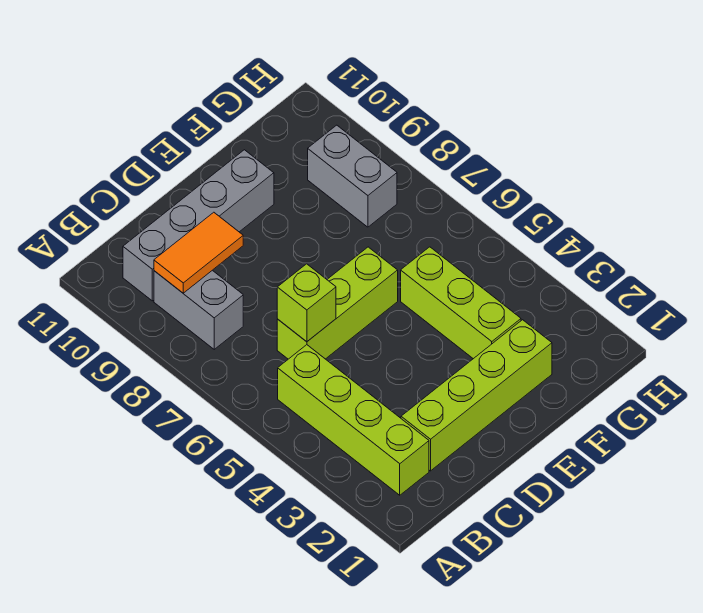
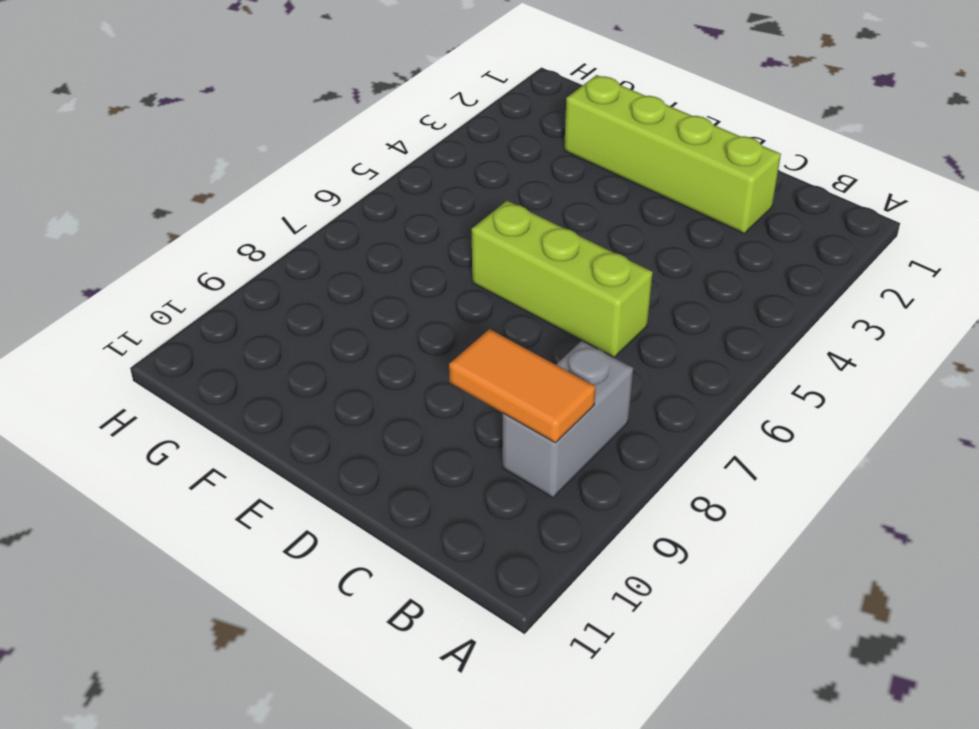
none -> lime 1x4 brick [278,345,429,495]
none -> grey 1x4 brick [123,150,274,301]

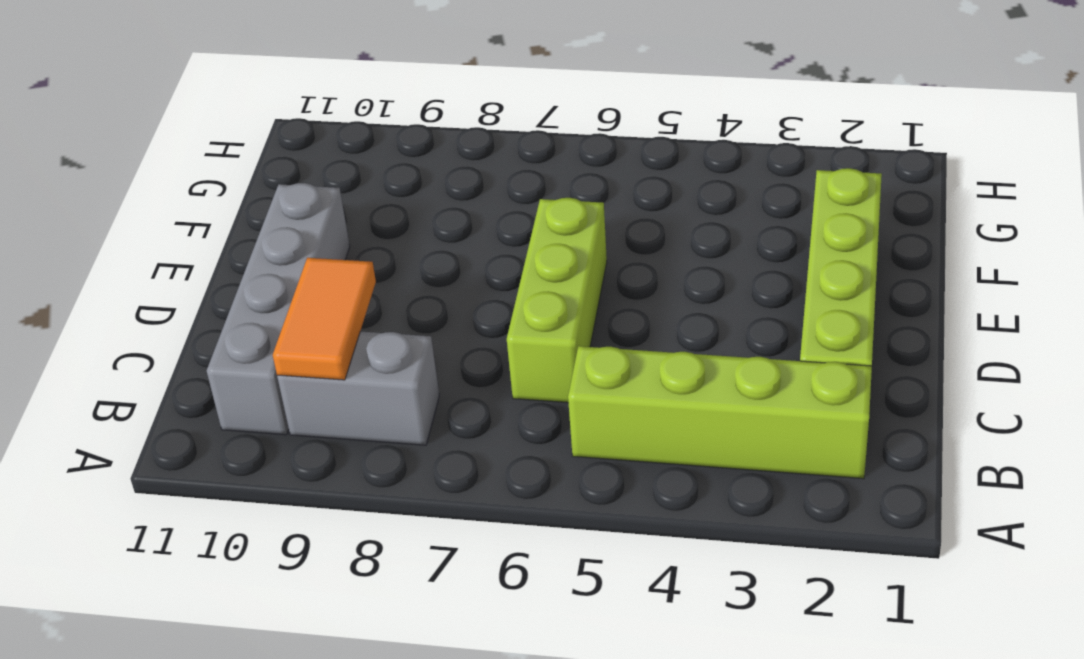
none -> lime 1x3 brick [401,247,521,359]
none -> grey 1x2 brick [308,125,397,227]

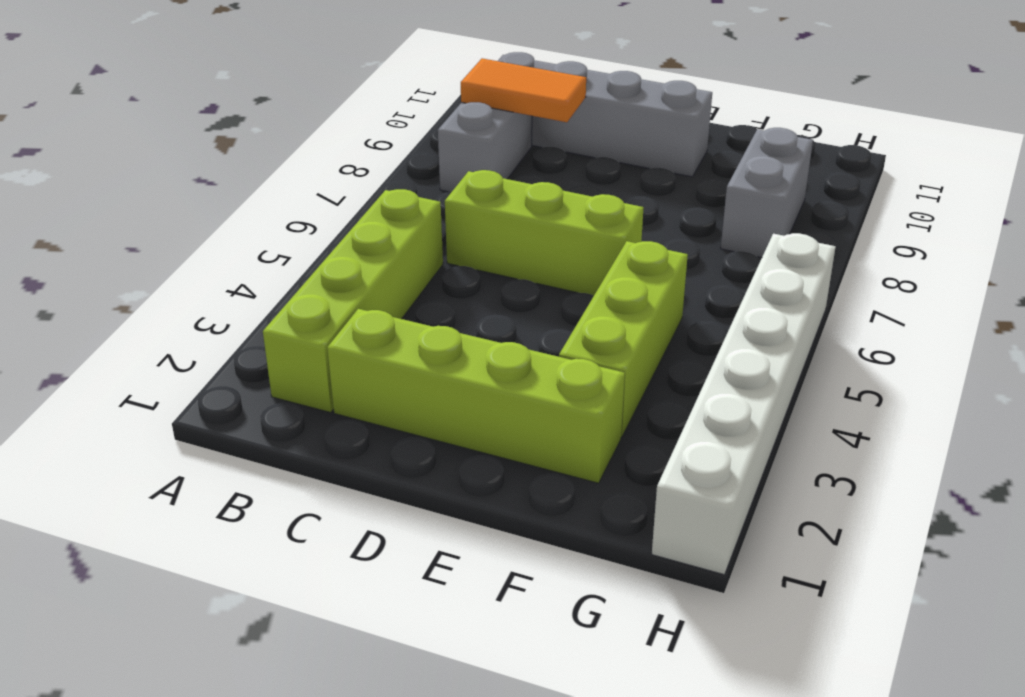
white 1x6 brick [652,233,836,575] -> none
none -> lime 1x1 brick [277,264,336,342]

